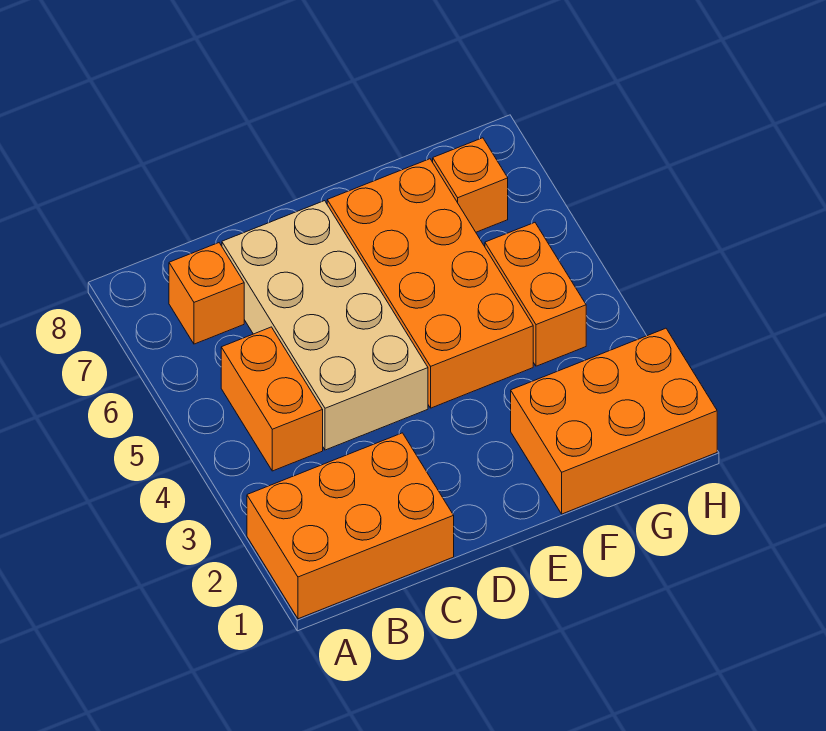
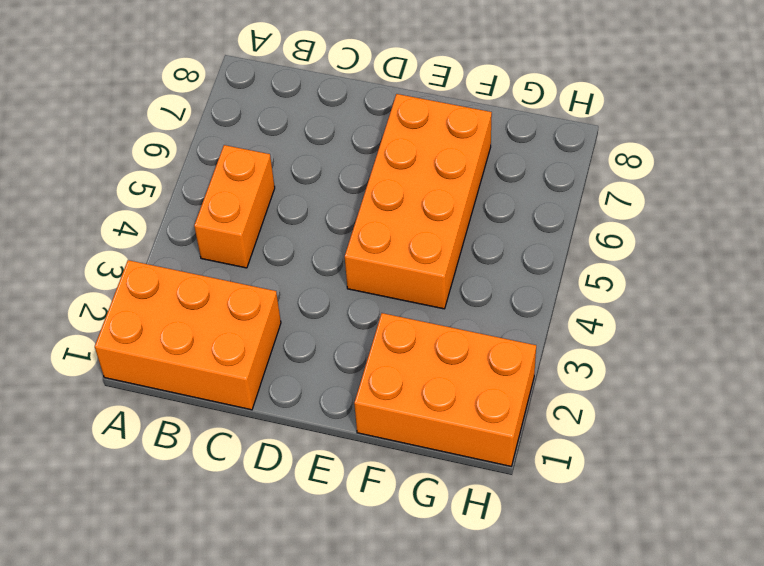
none -> orange 1x1 brick [169,243,244,344]
none -> tan 2x4 brick [222,201,428,450]

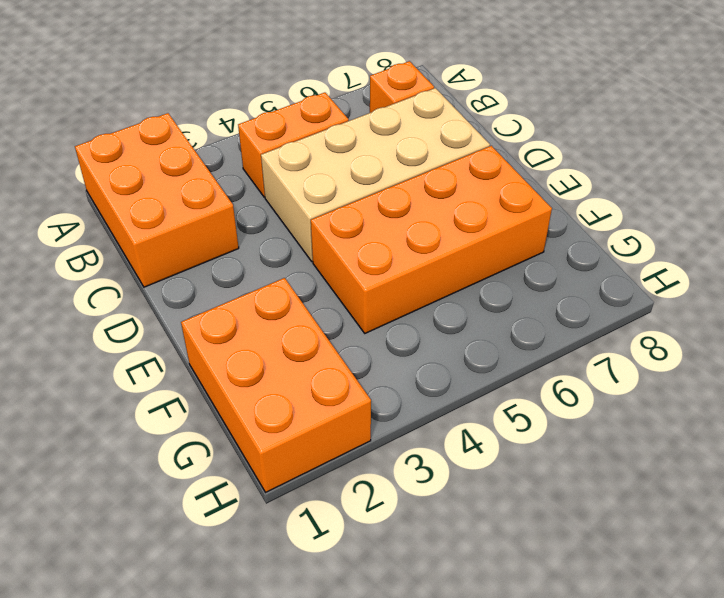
none -> orange 1x2 brick [485,223,586,366]
none -> orange 1x1 brick [433,138,508,232]

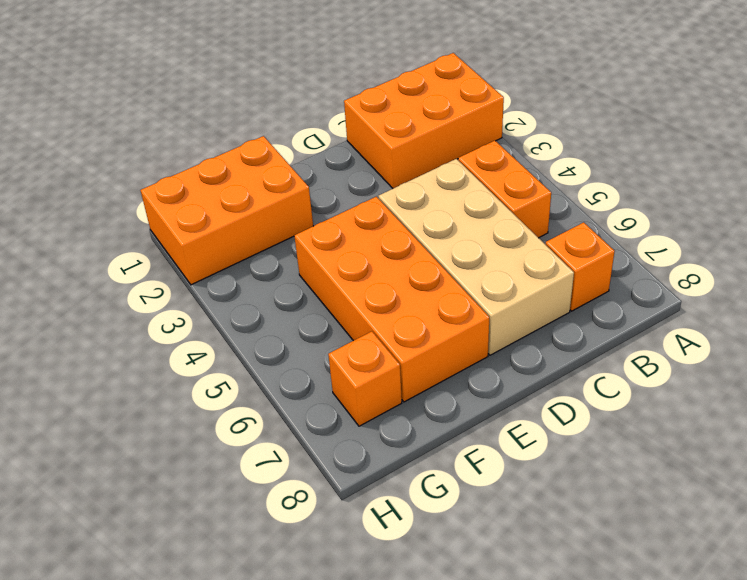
none -> orange 1x2 brick [485,223,586,366]

